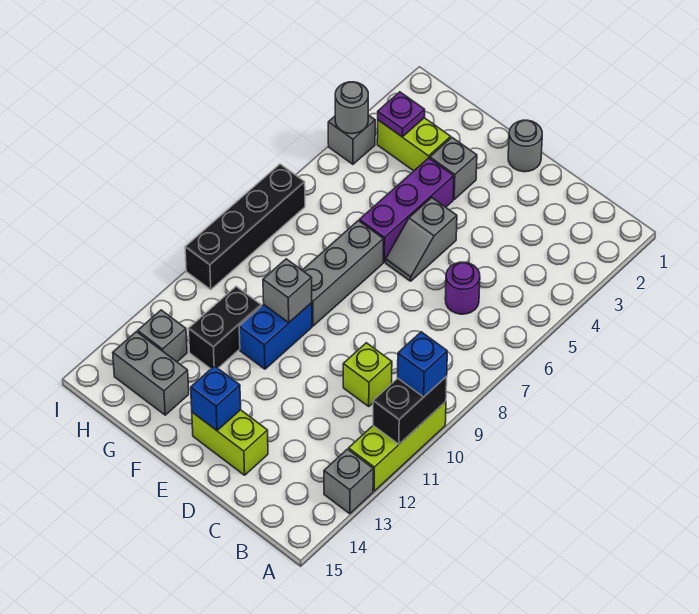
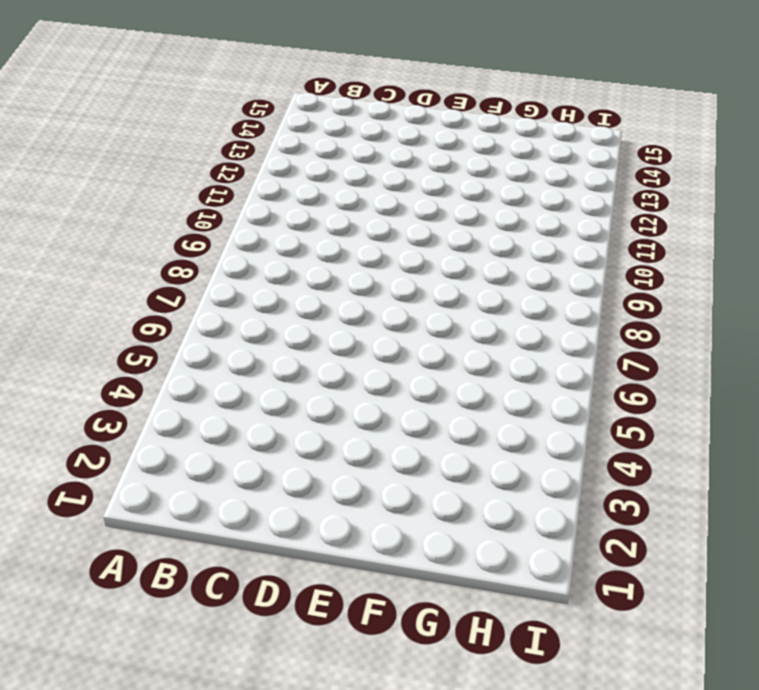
none -> lime 1x3 brick [349,402,446,491]
none -> grey 1x1 brick [324,449,373,514]
none -> purple 1x1 round brick [445,262,480,314]

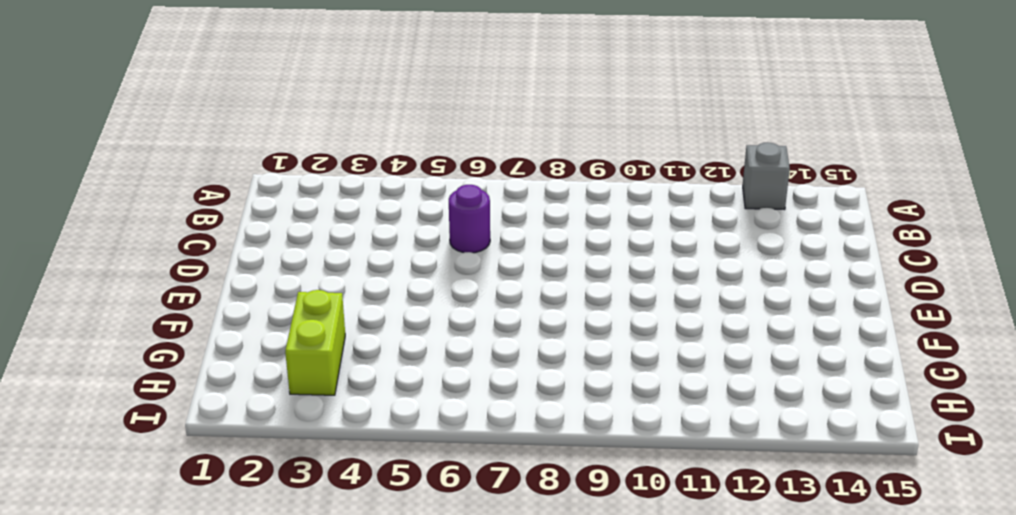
none -> lime 1x3 brick [349,402,446,491]
none -> lime 1x1 brick [343,343,392,406]
none -> lime 1x2 brick [192,410,268,475]

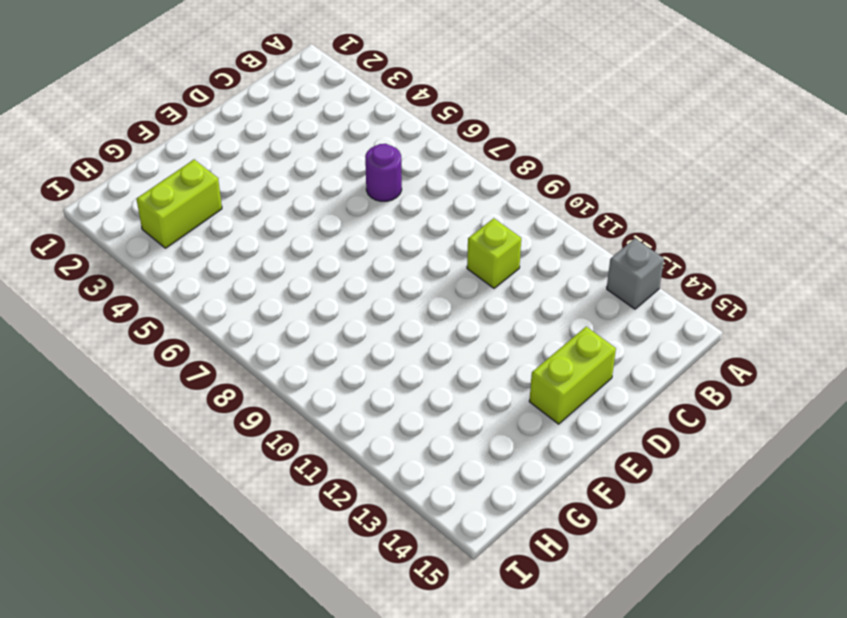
none -> lime 1x3 brick [349,402,446,491]
none -> grey 1x1 round brick [508,120,542,172]
none -> grey 1x2 slope [386,198,457,281]

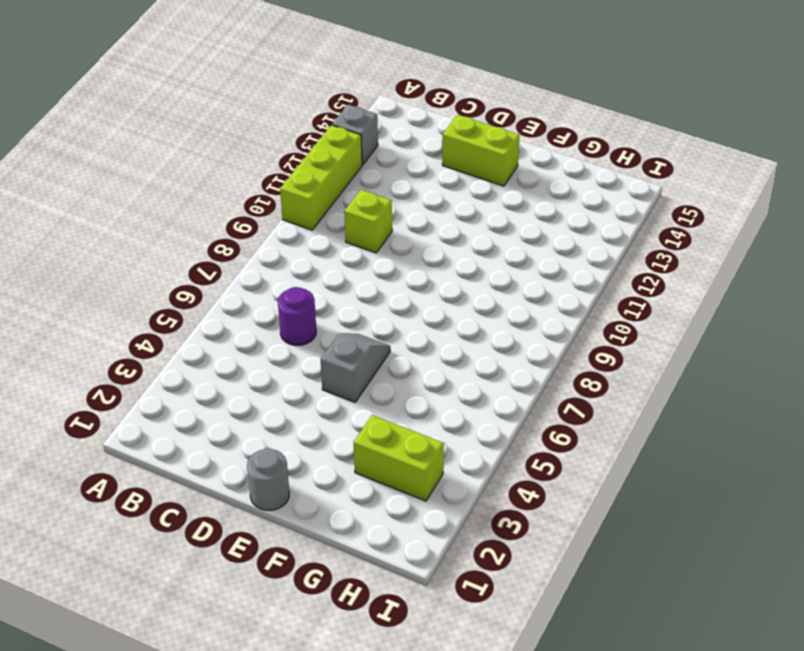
none -> grey 1x1 brick [430,138,477,199]
none -> purple 1x3 brick [359,158,454,262]
none -> grey 1x3 brick [302,221,383,326]

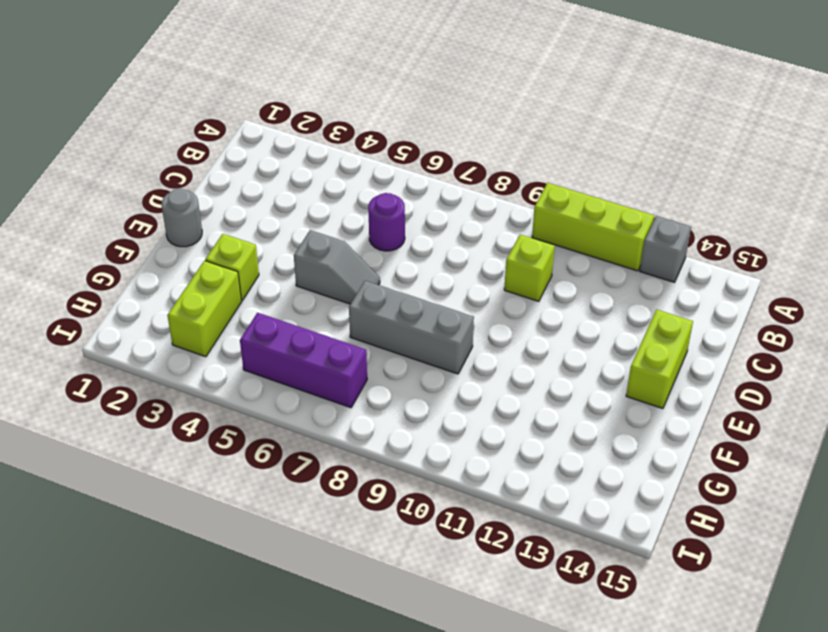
lime 1x1 brick [205,234,259,301] -> grey 1x1 brick [430,138,477,199]
purple 1x3 brick [240,313,367,408] -> purple 1x3 brick moved to [359,158,454,262]
none -> blue 1x2 brick [239,303,312,369]
none -> black 1x2 brick [188,286,261,369]
none -> grey 1x2 brick [113,332,189,415]

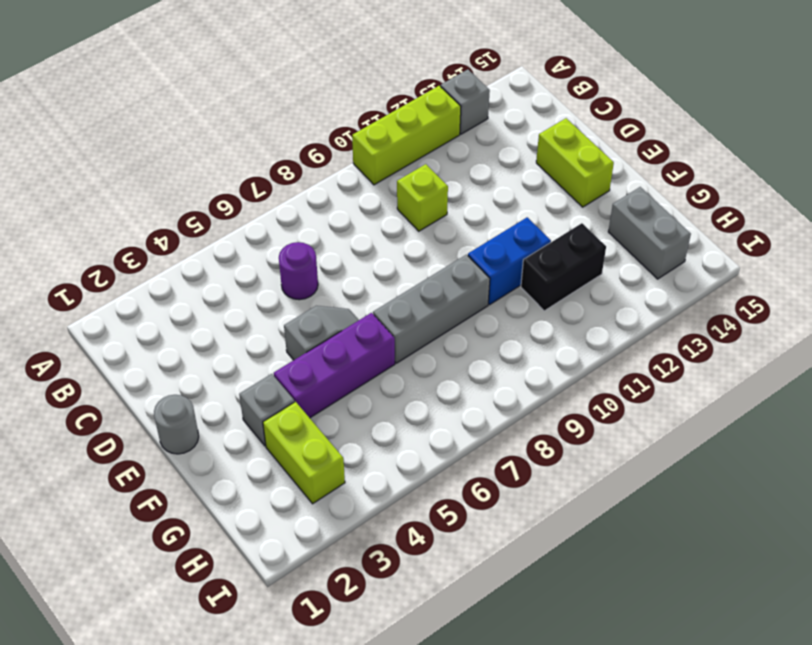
none -> grey 1x1 brick [138,310,187,362]
none -> grey 1x1 brick [328,115,375,164]
none -> black 1x4 brick [185,164,305,290]

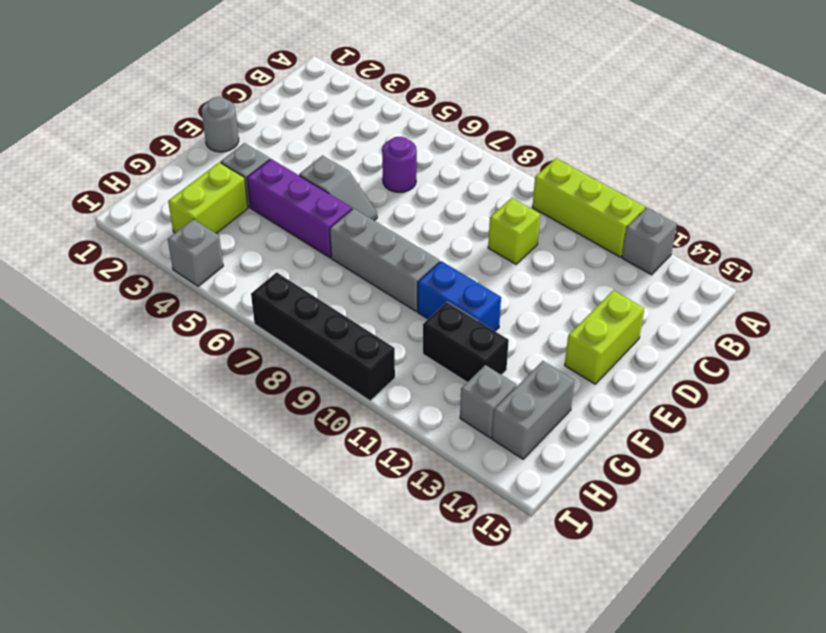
none -> black 1x2 brick [373,376,447,444]
none -> blue 1x1 brick [191,366,241,431]
none -> grey 1x1 brick [263,259,312,323]

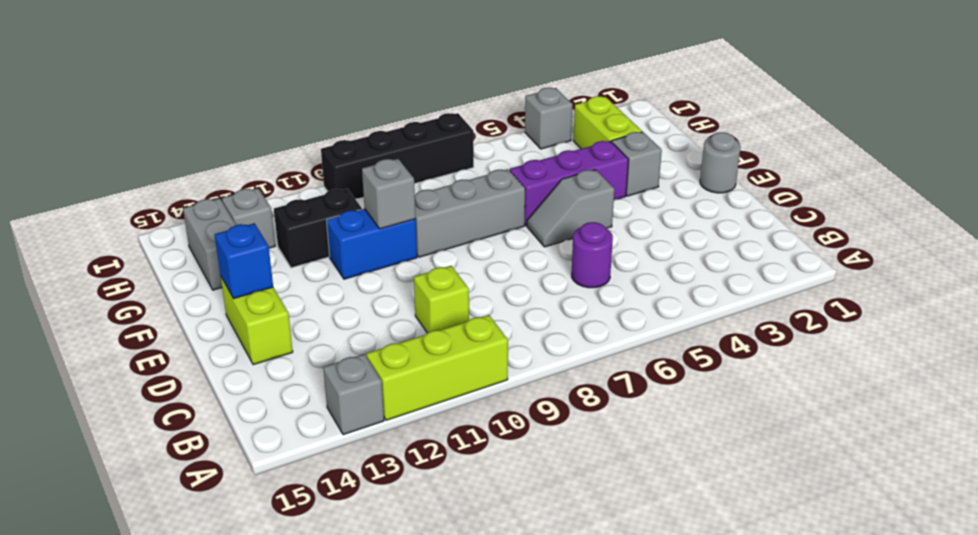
none -> black 1x2 brick [373,376,447,444]
none -> purple 1x1 plate [378,92,425,137]
none -> grey 1x1 round brick [335,82,368,134]

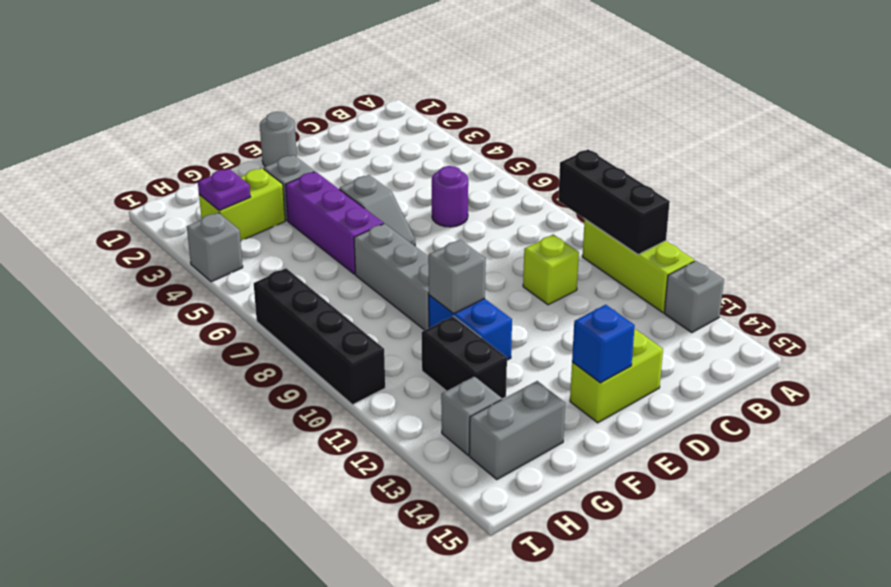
black 1x3 brick [558,149,670,255] -> black 1x2 brick [373,376,447,444]
none -> grey 1x1 round brick [335,82,368,134]
none -> blue 1x1 brick [398,332,447,397]

